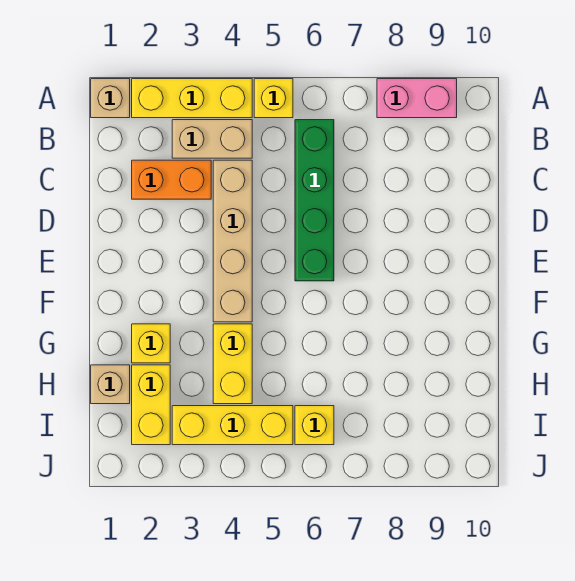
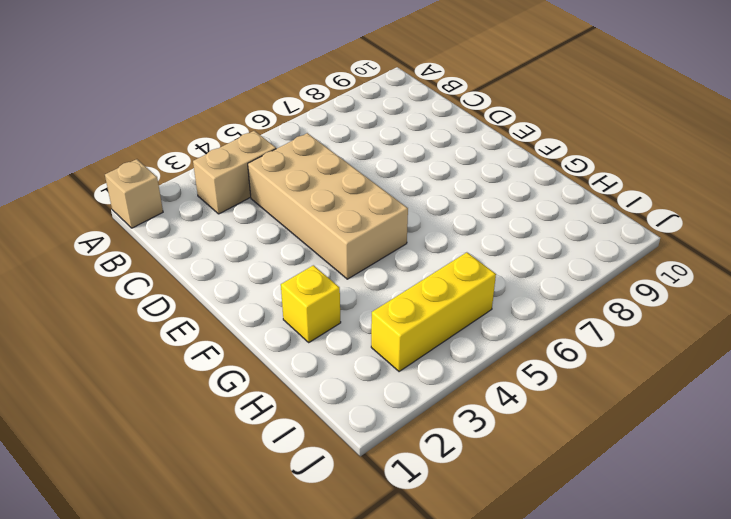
tan 2x4 brick [248,133,408,279] -> tan 1x4 brick [213,160,252,322]
none -> yellow 1x3 brick [132,79,252,118]
none -> yellow 1x1 brick [254,79,293,118]
none -> pink 1x2 brick [377,79,457,118]

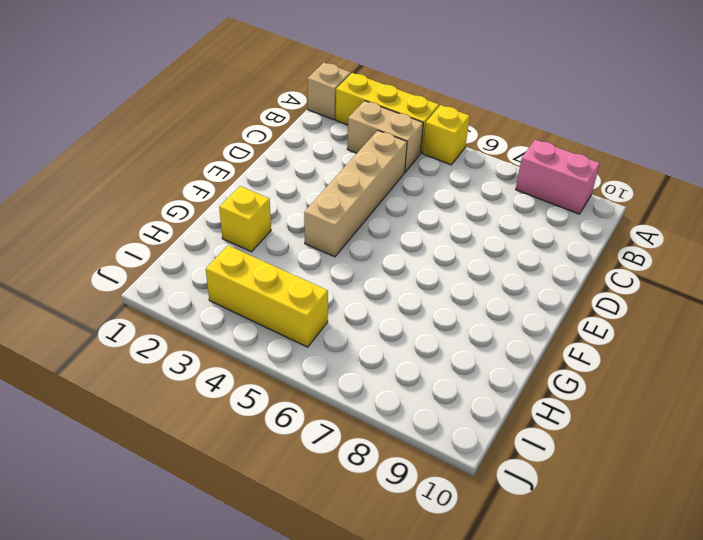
none -> green 1x4 brick [295,120,334,281]
none -> orange 1x2 brick [132,160,211,199]
none -> yellow 1x2 brick [213,324,252,404]

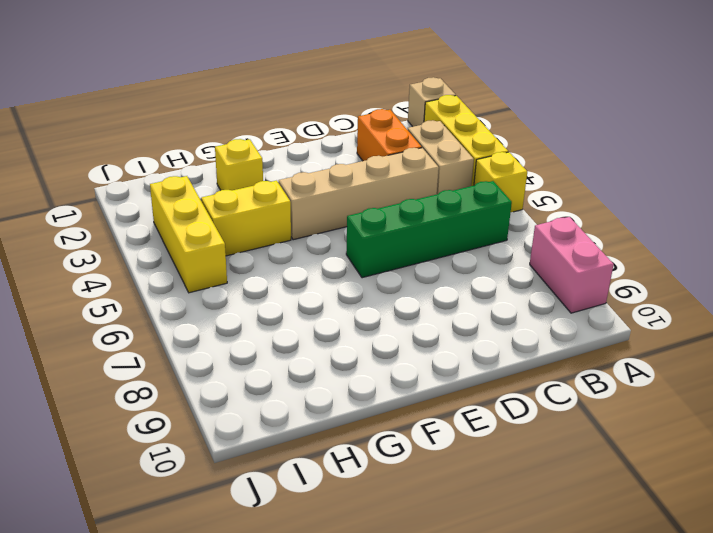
none -> tan 1x1 brick [91,365,130,404]
none -> yellow 1x2 brick [132,365,170,445]
none -> yellow 1x1 brick [295,406,334,445]

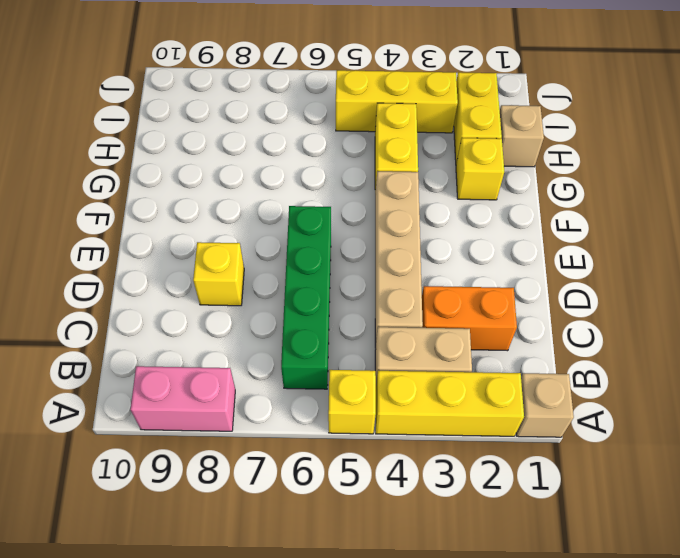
yellow 1x1 brick [193,242,244,306] -> yellow 1x1 brick moved to [295,406,334,445]

